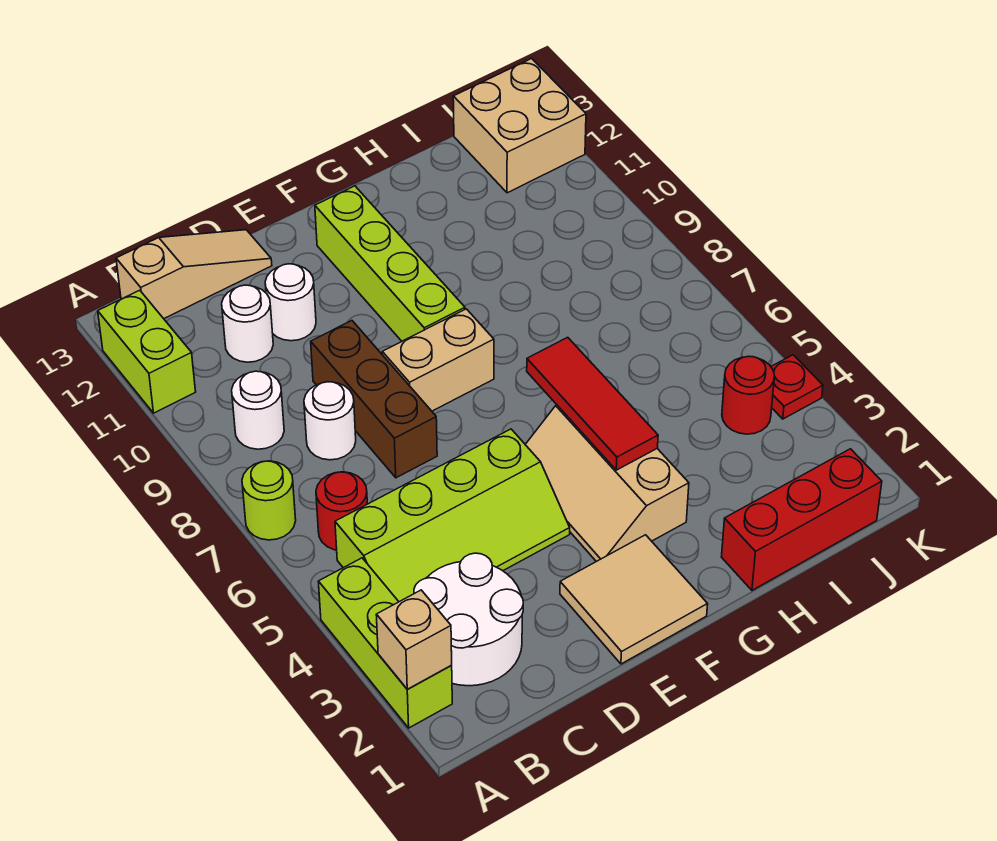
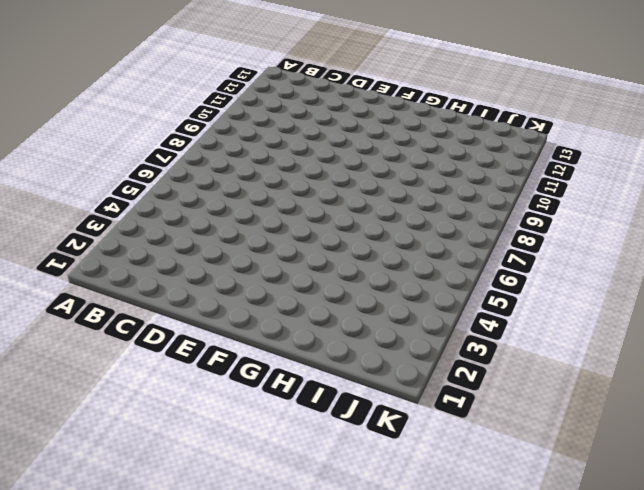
none -> lime 1x3 brick [318,558,452,728]
none -> lime 1x1 round brick [242,461,296,540]
none -> lime 1x2 brick [98,290,196,413]

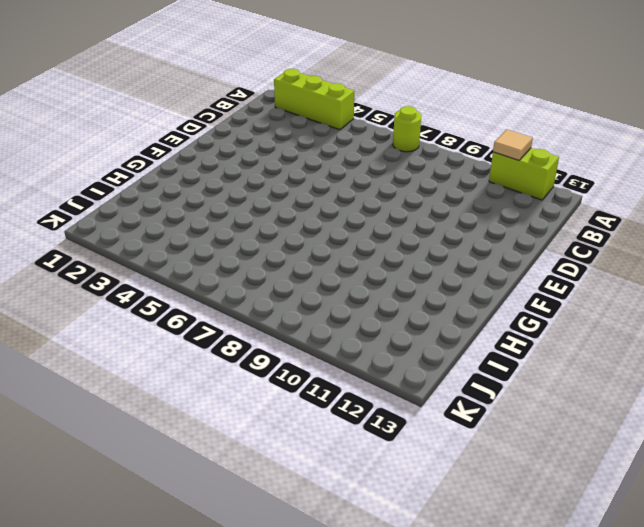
tan 1x1 tile [493,129,533,160] -> none
none -> white 2x2 round brick [414,553,523,686]
none -> lime 2x4 slope [335,429,570,602]
none -> red 1x1 round brick [316,472,367,550]

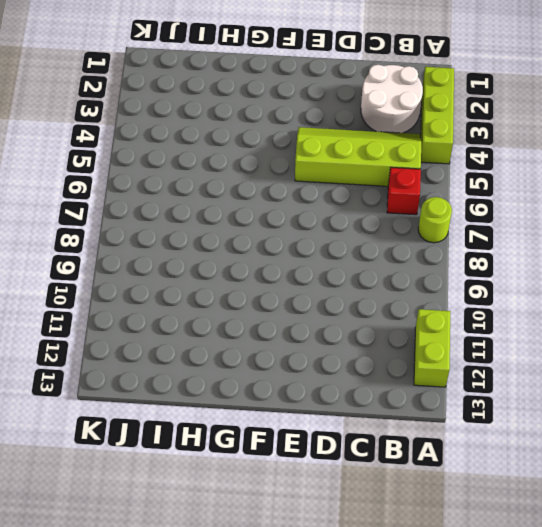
red 1x1 brick [387,167,421,215] -> red 1x1 round brick [316,472,367,550]
none -> white 1x1 round brick [232,371,284,449]
none -> tan 1x3 slope [116,230,272,319]
none -> white 1x1 round brick [304,382,356,460]

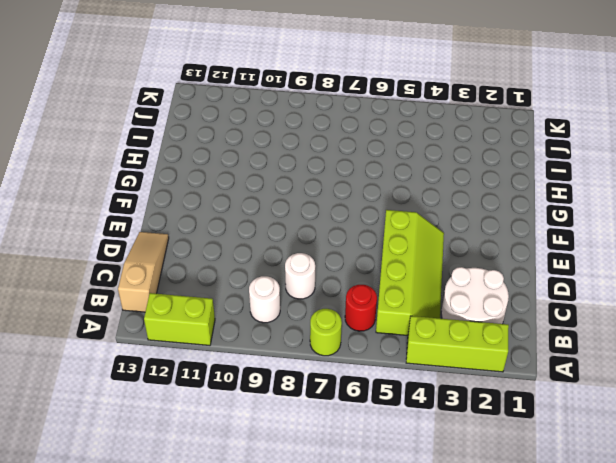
none -> white 1x1 round brick [222,285,273,362]
none -> brown 1x3 brick [311,321,437,478]
none -> white 1x1 round brick [265,264,316,341]

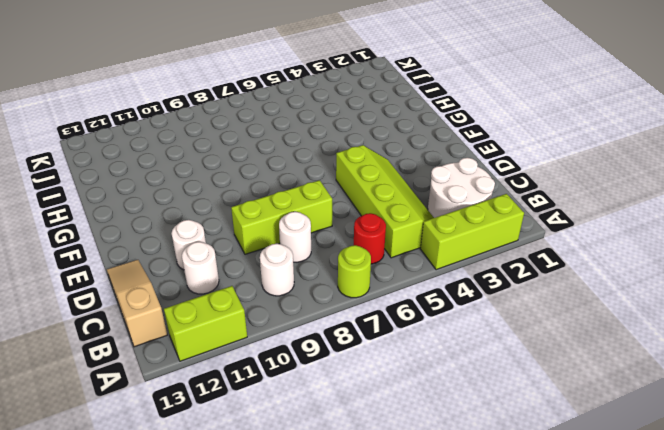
lime 1x3 brick [231,180,332,254] -> brown 1x3 brick [311,321,437,478]
none -> tan 2x2 tile [560,535,708,664]
none -> tan 1x2 brick [382,309,494,411]
none -> tan 2x3 slope [525,405,689,562]

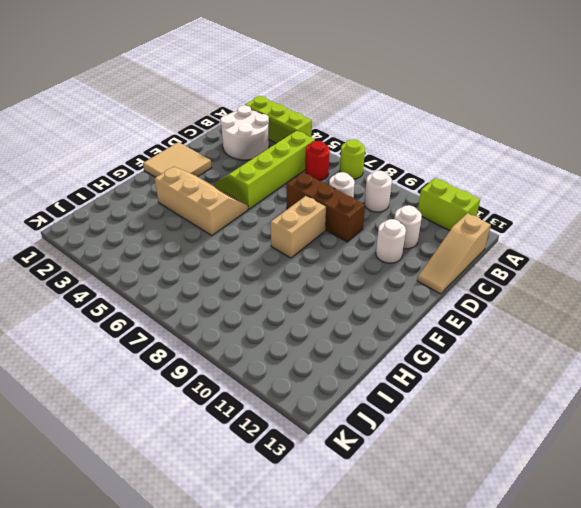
none -> lime 1x4 brick [315,186,465,341]
none -> red 1x3 brick [722,449,882,590]
none -> red 1x1 round brick [722,356,775,434]

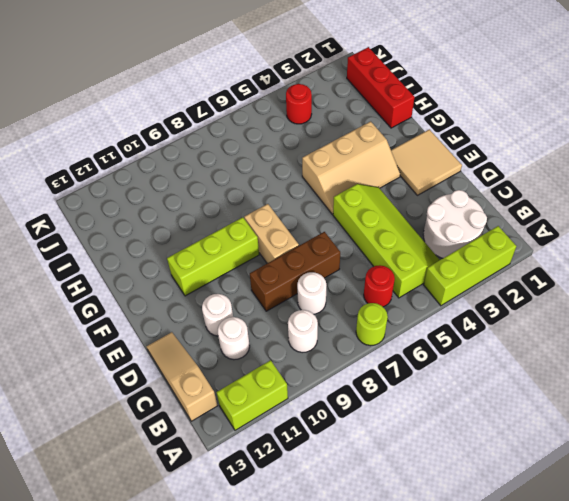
lime 1x3 brick [167,217,259,296] -> lime 1x4 brick [315,186,465,341]
none -> tan 2x2 brick [453,58,586,193]
none -> red 1x1 plate [771,355,823,419]
none -> tan 1x1 brick [376,590,452,689]

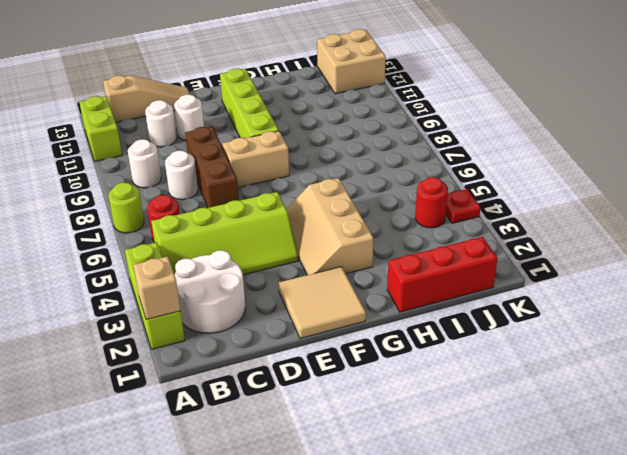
none -> red 1x3 tile [527,337,658,470]

